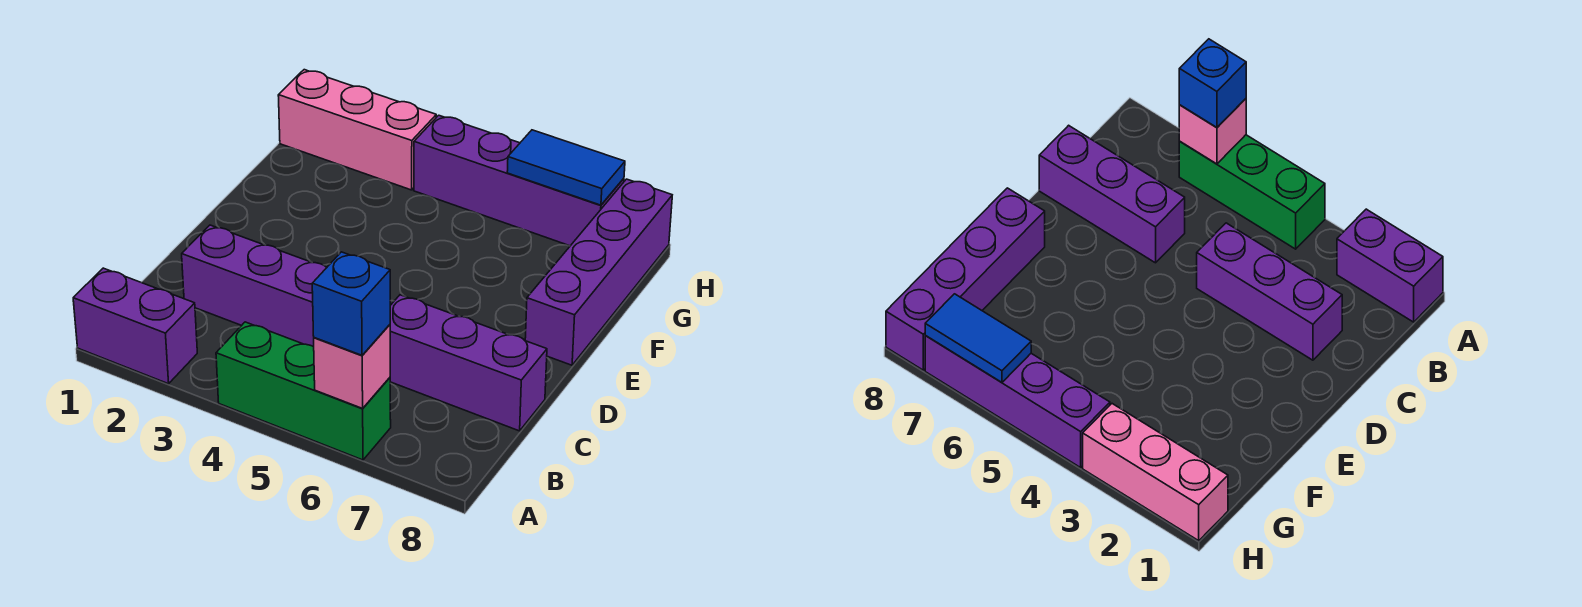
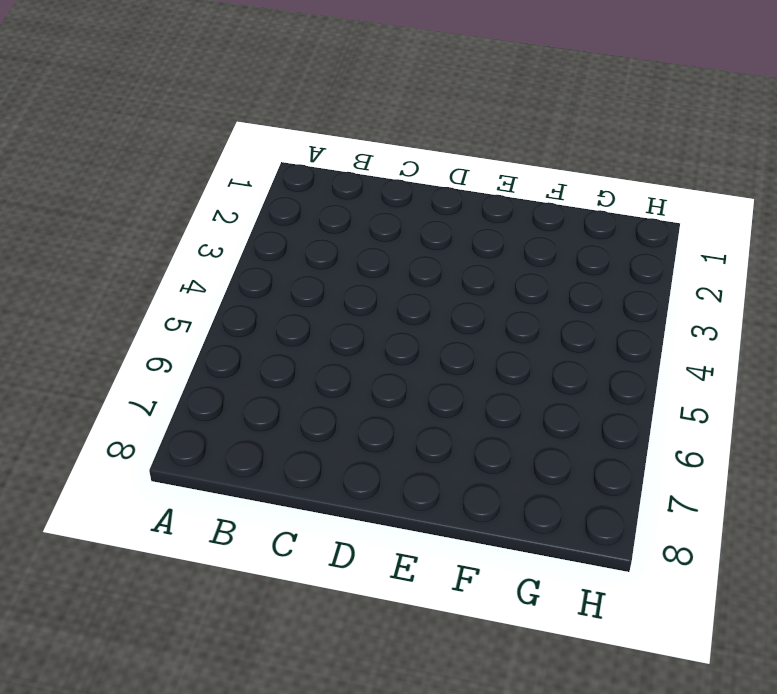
none -> purple 1x2 brick [73,268,197,384]
none -> green 1x3 brick [216,322,391,460]

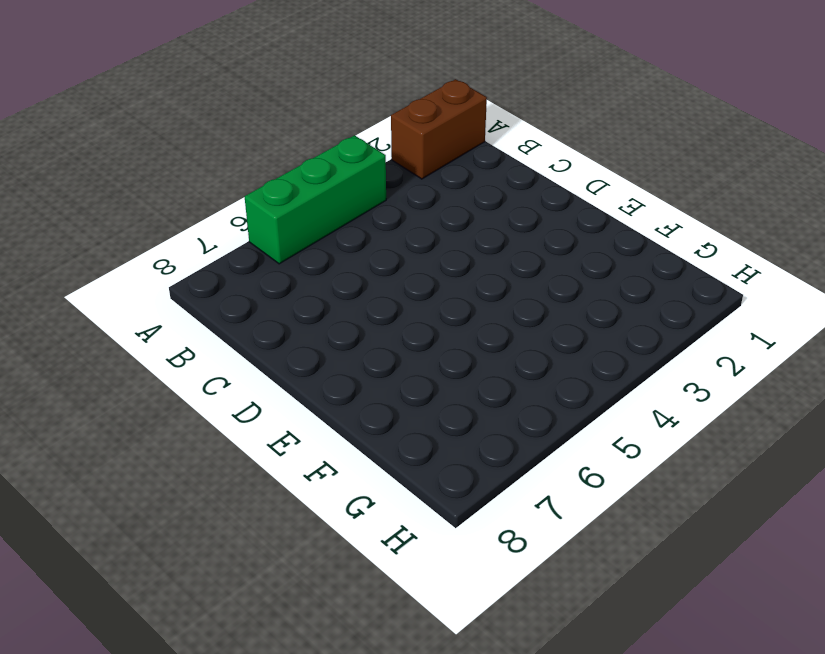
brown 1x2 brick [391,79,487,179] -> purple 1x2 brick [73,268,197,384]
none -> purple 1x3 brick [182,225,327,347]
none -> purple 1x3 brick [390,295,547,431]

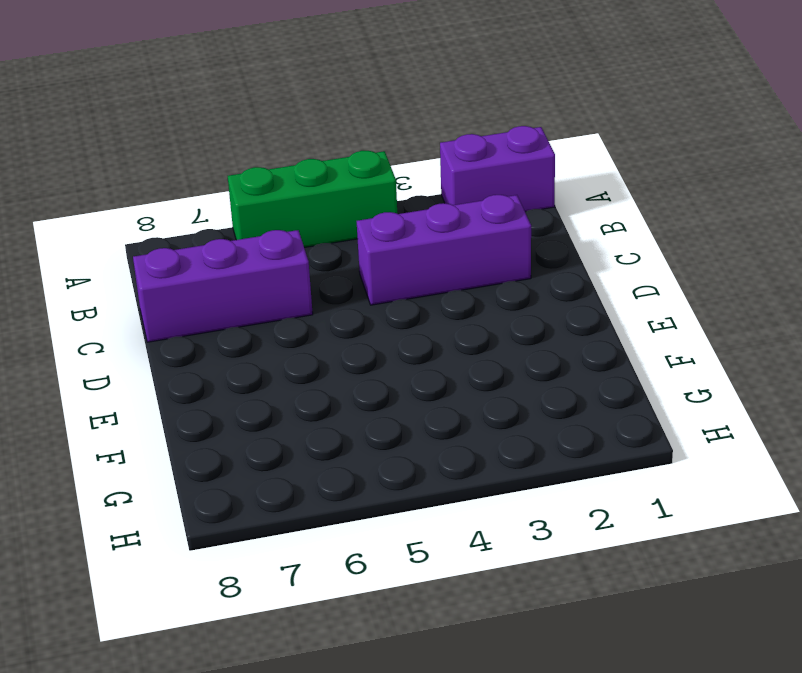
none -> purple 1x4 brick [525,179,672,365]
none -> pink 1x3 brick [278,70,436,190]

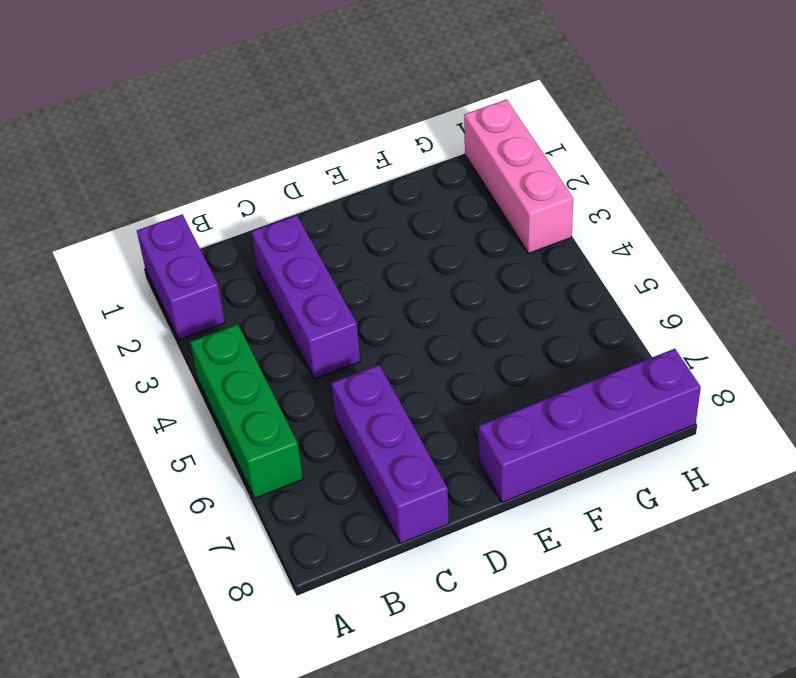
none -> purple 1x4 brick [414,115,624,246]
none -> pink 1x1 brick [314,325,390,408]

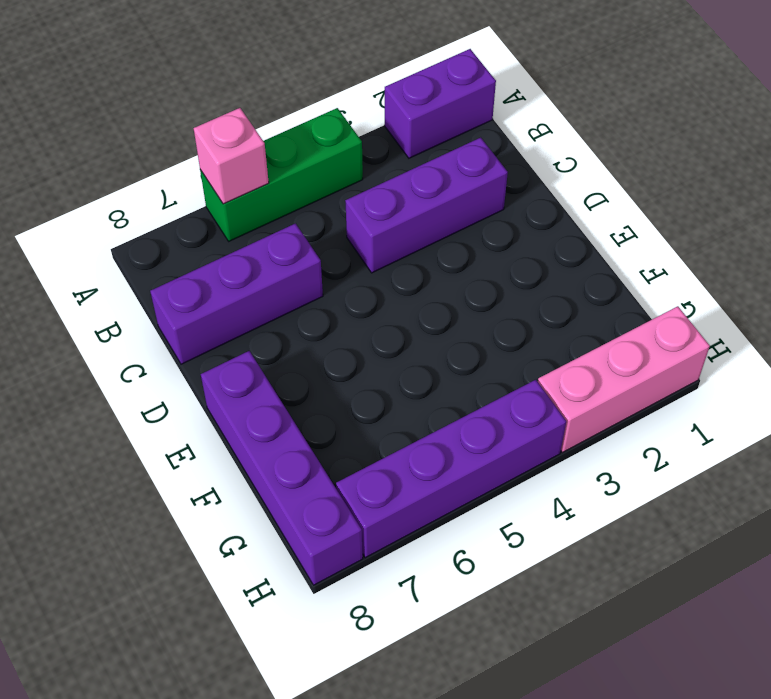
none -> blue 1x2 tile [507,130,625,205]
none -> blue 1x1 brick [312,252,390,355]

